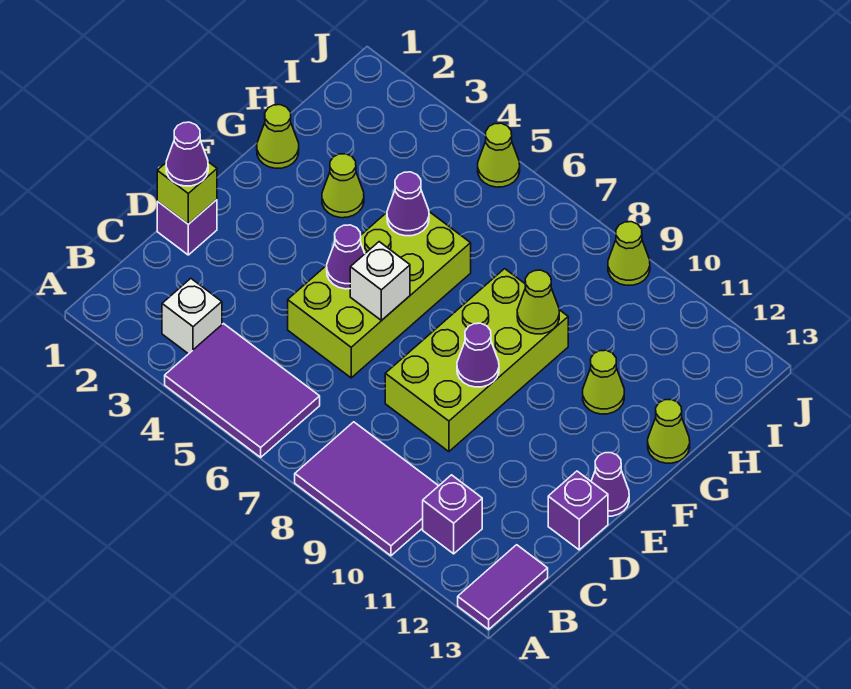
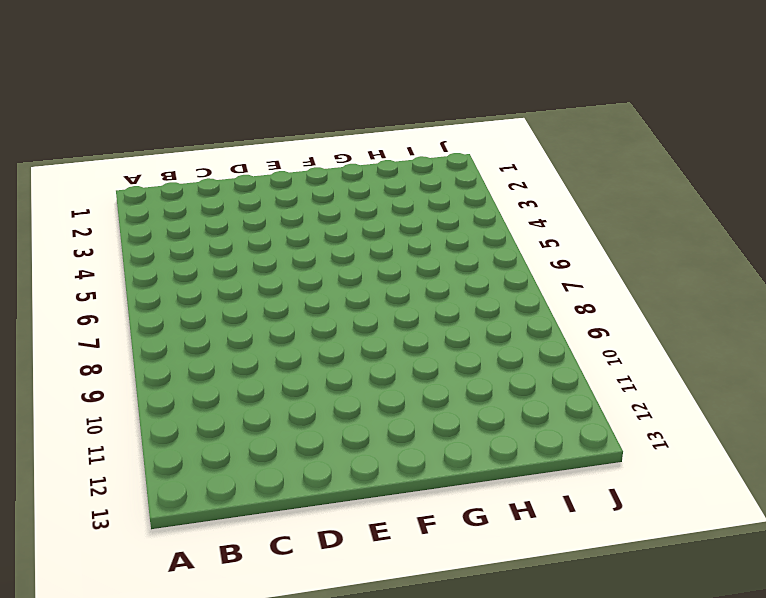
none -> purple 2x3 tile [165,324,320,457]
none -> purple 2x3 tile [295,422,438,556]
none -> purple 1x2 tile [458,545,548,629]

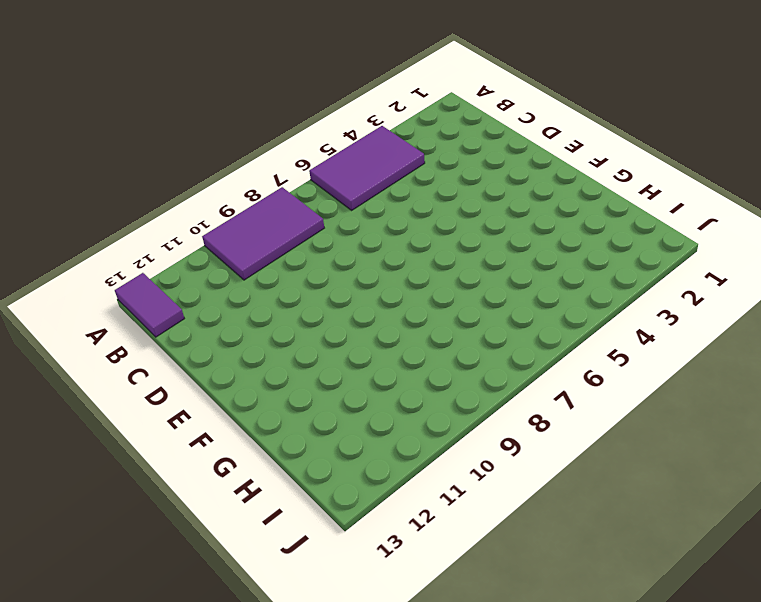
none -> white 1x1 brick [162,279,222,354]
none -> purple 1x1 brick [423,475,482,554]
none -> purple 1x1 brick [157,200,217,255]

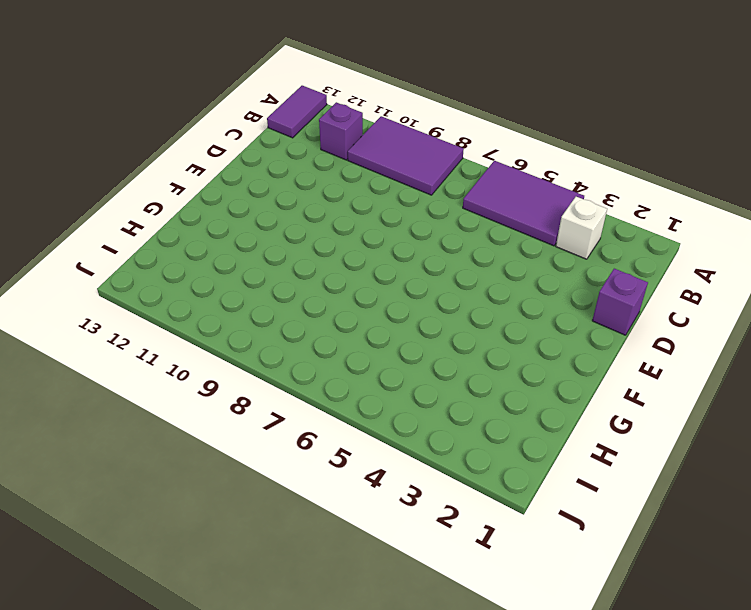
none -> lime 2x4 brick [288,212,471,378]
none -> lime 2x4 brick [385,269,568,452]
none -> purple 1x1 brick [548,471,608,550]

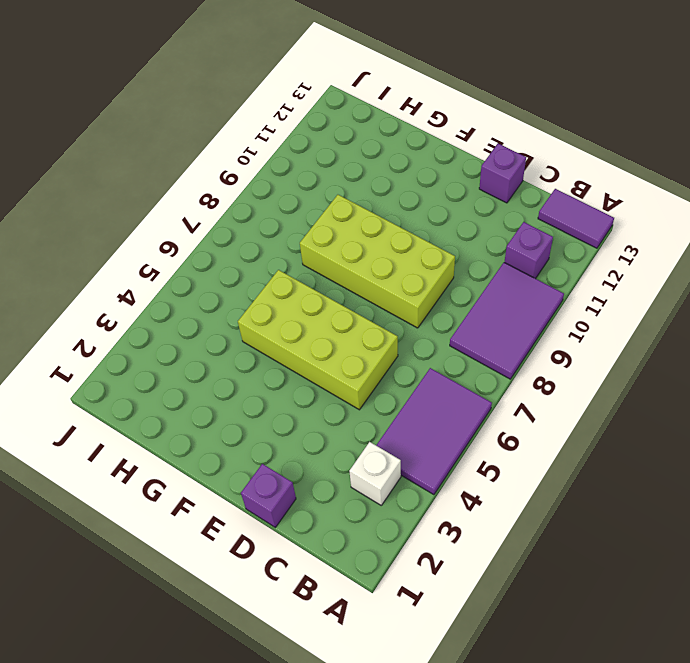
none -> purple 1x1 cone [591,453,629,516]
none -> lime 1x1 cone [257,105,299,168]
none -> lime 1x1 cone [322,154,364,218]

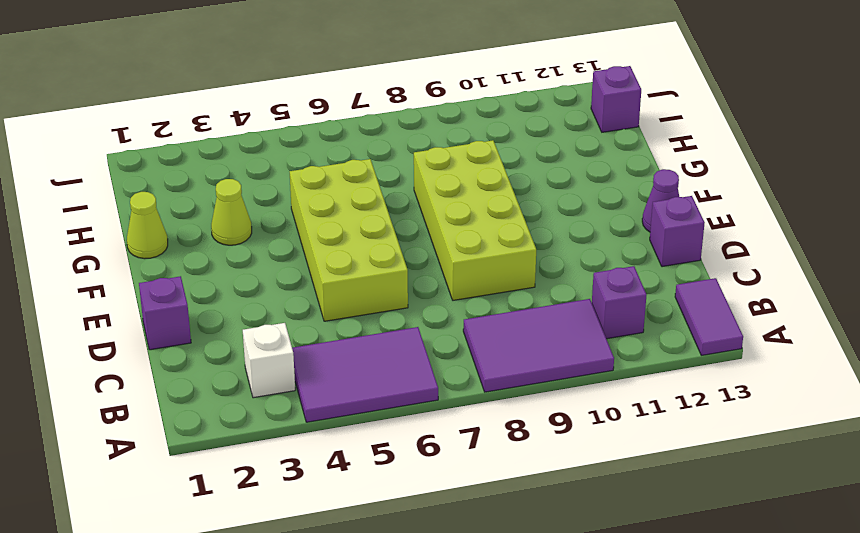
purple 1x1 brick [591,66,641,132] -> none
none -> lime 1x1 cone [583,350,624,414]
none -> lime 1x1 cone [648,400,690,463]
none -> lime 1x1 cone [478,123,520,187]

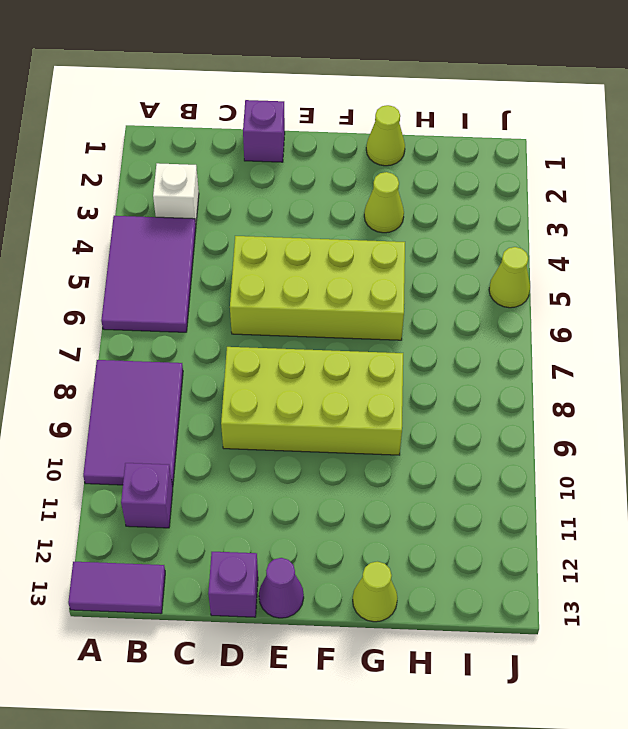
none -> lime 1x1 cone [583,350,624,414]
none -> lime 1x1 cone [608,222,650,285]
none -> lime 1x1 brick [157,162,217,224]

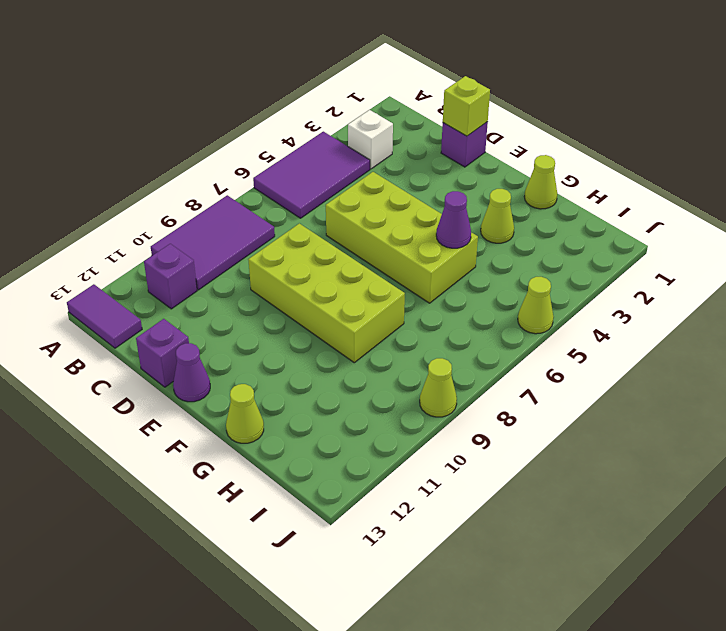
none -> lime 1x1 cone [583,350,624,414]
none -> purple 1x1 cone [327,225,365,289]
none -> white 1x1 brick [350,242,410,320]

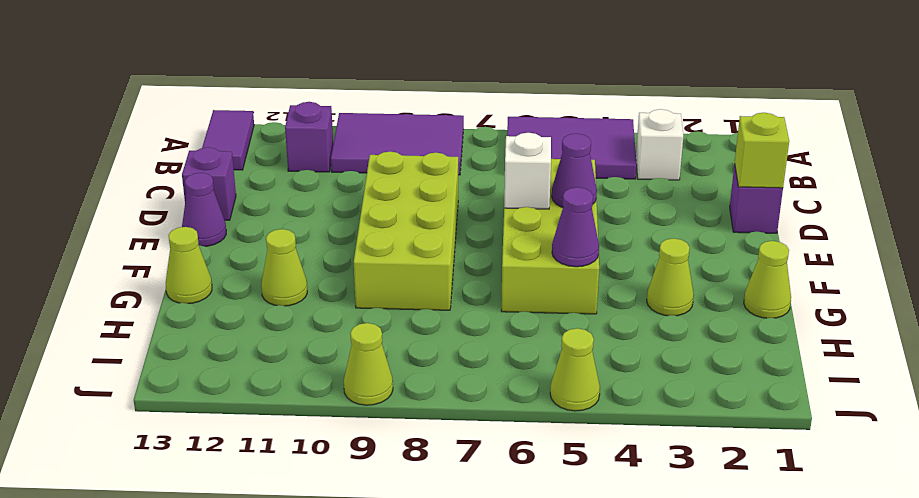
none -> purple 1x1 cone [457,323,499,387]
none -> lime 1x1 cone [517,270,559,334]
none -> purple 1x1 cone [166,122,208,186]

